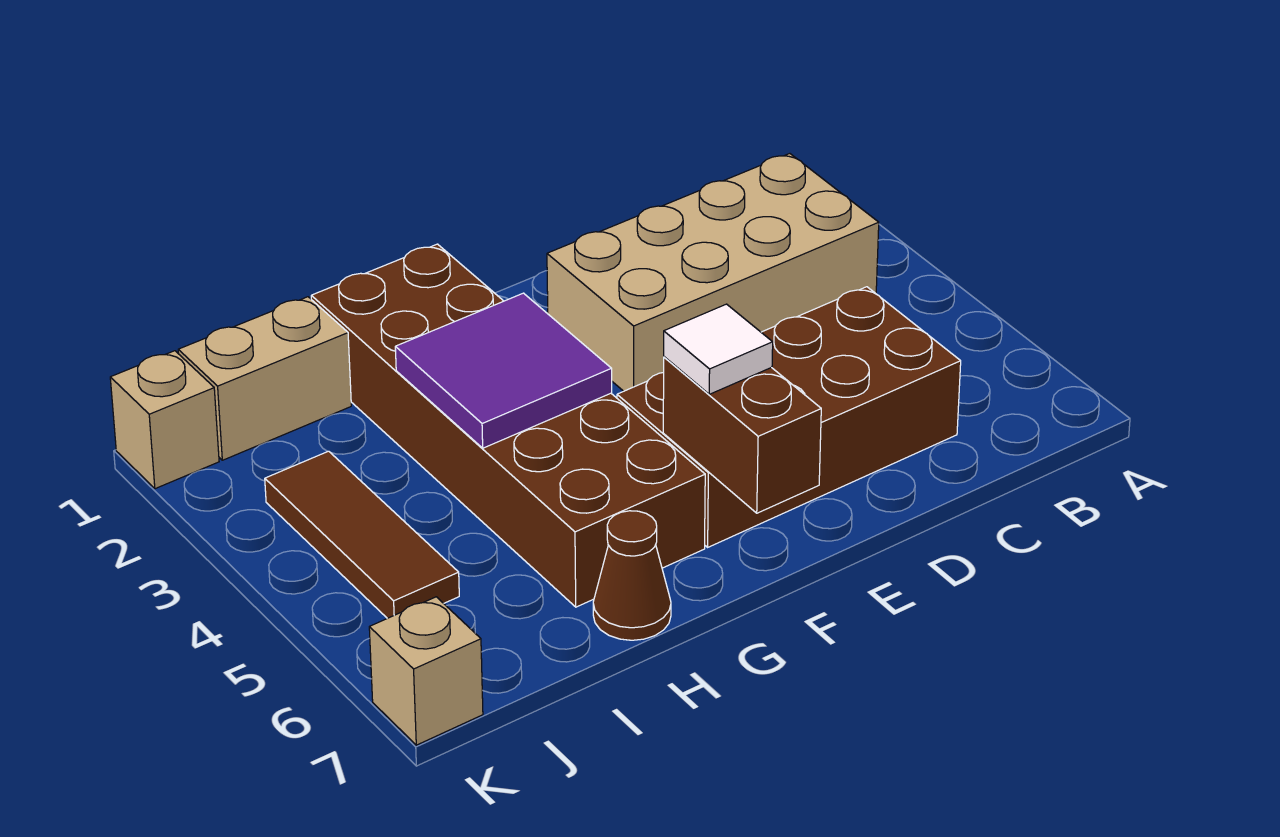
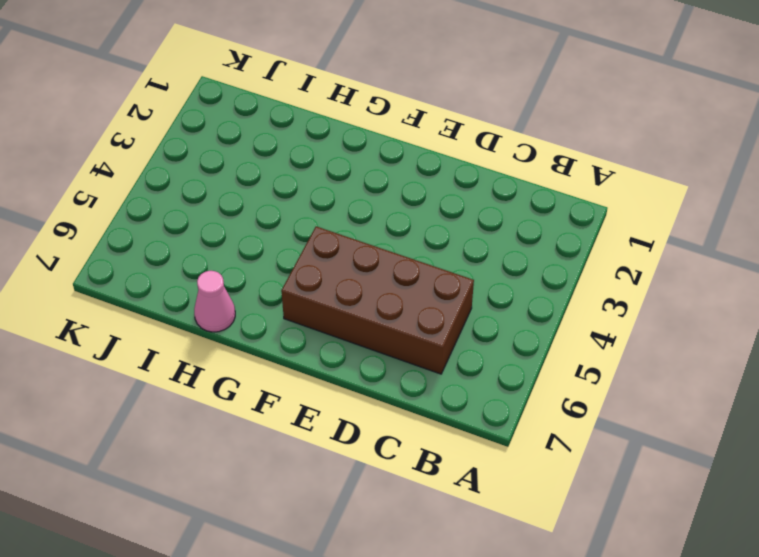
pink 1x1 cone [194,271,235,332] -> brown 1x1 cone [593,511,671,640]
none -> tan 2x4 brick [547,154,879,391]
none -> brown 2x6 brick [311,244,705,607]

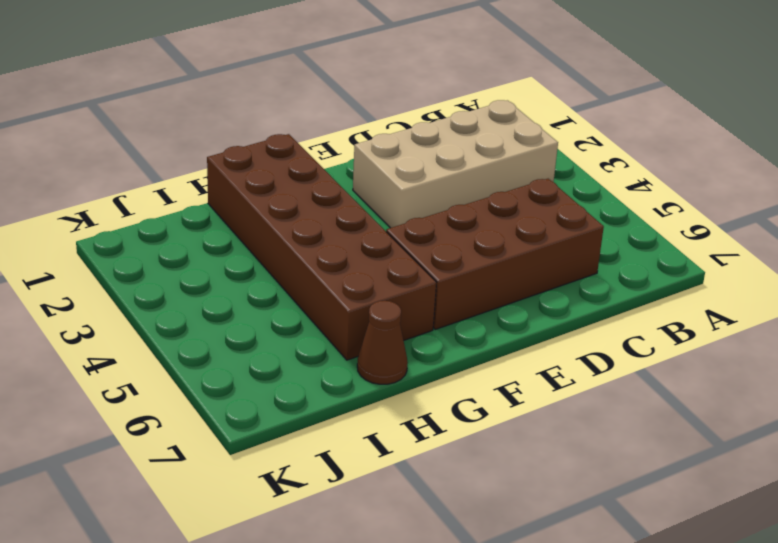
none -> tan 1x2 brick [178,297,351,460]
none -> brown 1x3 tile [265,451,459,618]

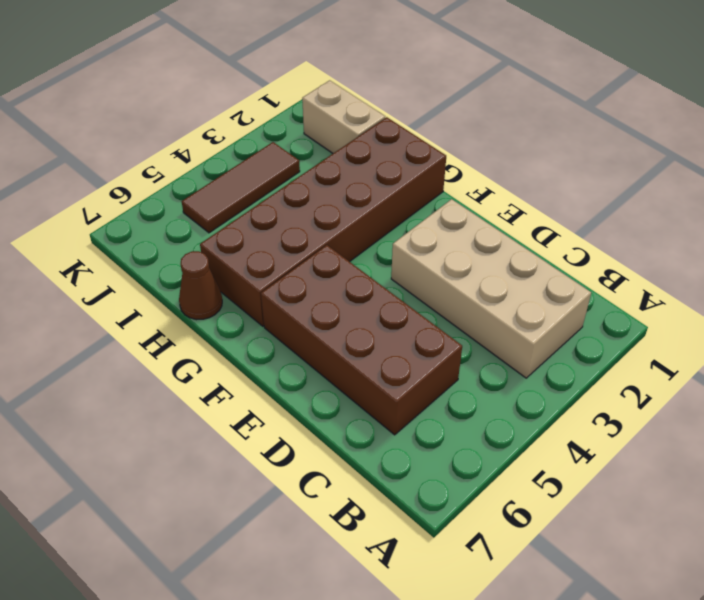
none -> tan 1x1 brick [110,351,219,489]
none -> tan 1x1 brick [369,597,483,745]

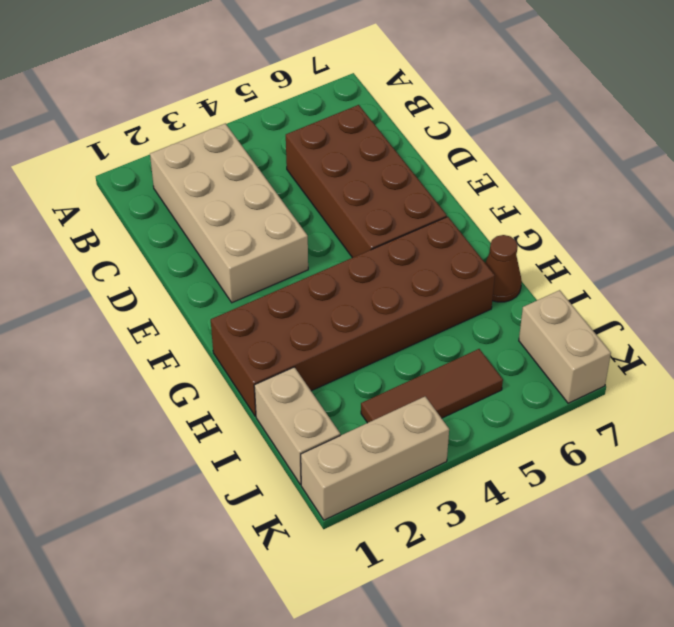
tan 1x2 brick [519,290,611,403] -> tan 1x1 brick [369,597,483,745]
tan 1x3 brick [301,397,449,520] -> tan 1x1 brick [110,351,219,489]
none -> brown 1x2 brick [663,357,821,513]
none -> purple 2x2 tile [395,293,612,448]

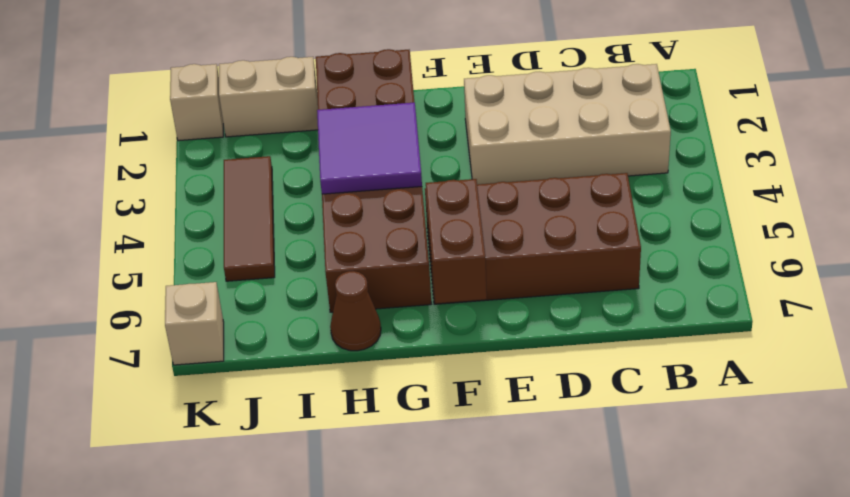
none -> white 1x1 tile [664,304,773,394]

